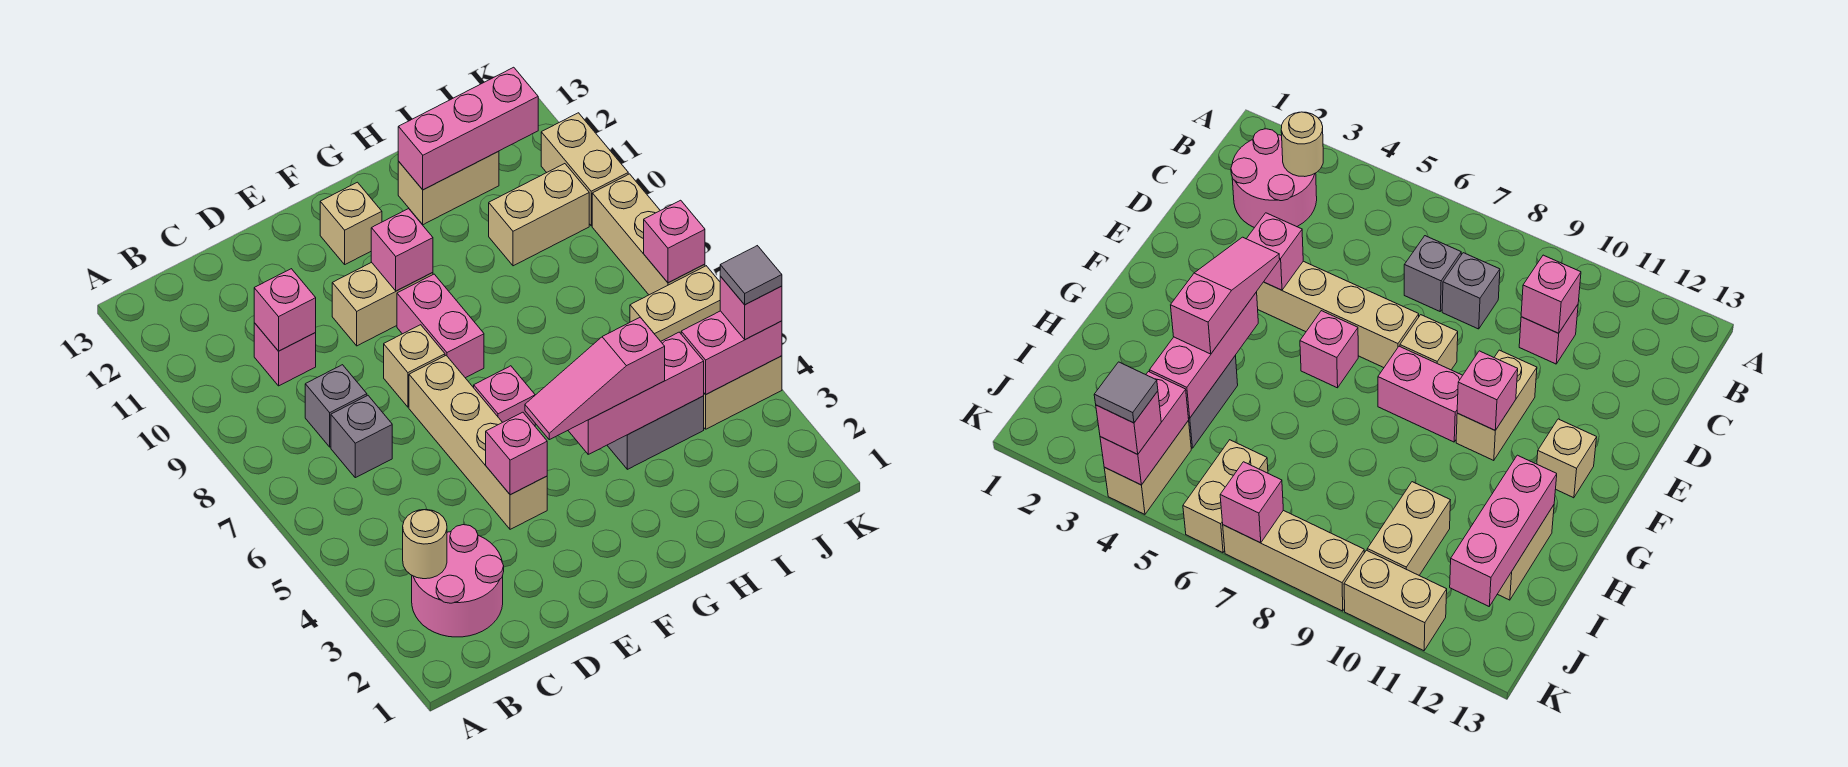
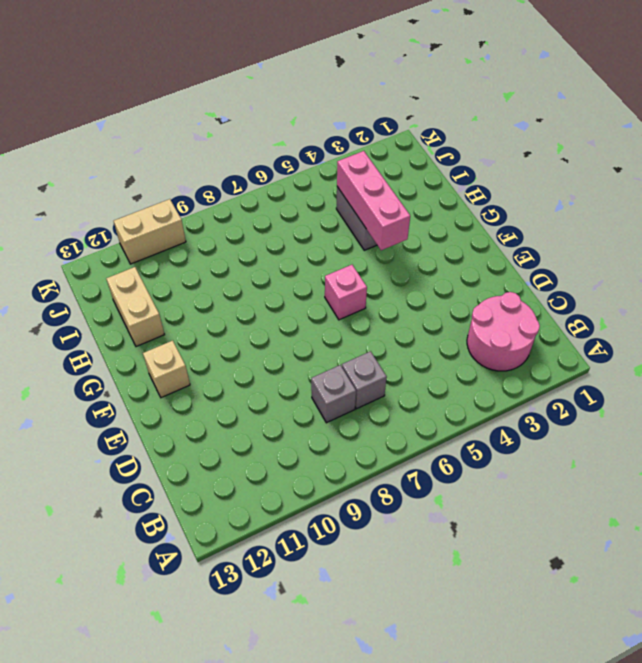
none -> pink 1x1 brick [254,323,316,386]
none -> tan 1x4 brick [409,355,547,529]
none -> tan 1x1 brick [384,325,445,407]

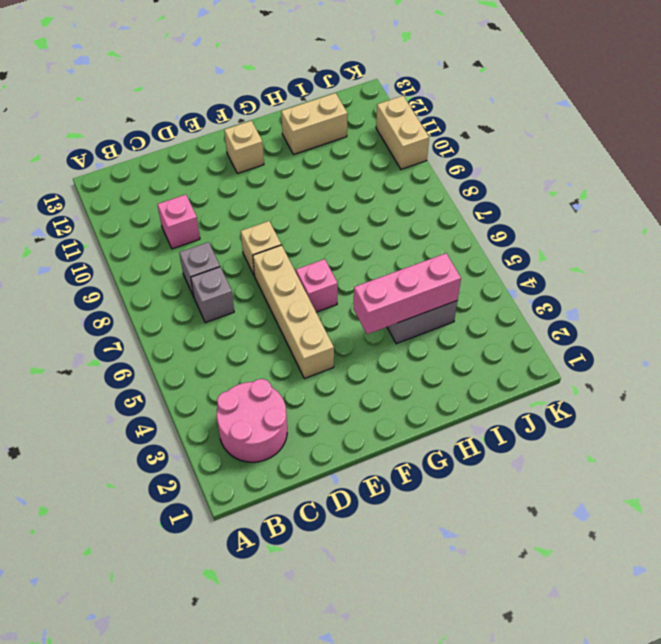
none -> tan 1x2 brick [332,262,433,346]
none -> pink 1x2 brick [397,274,484,378]
none -> tan 1x2 brick [489,164,589,266]

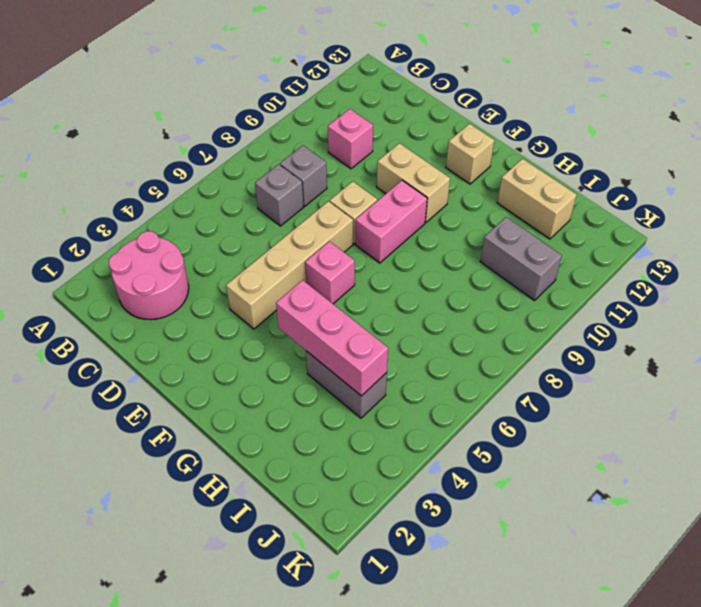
grey 1x2 brick [480,217,562,301] -> tan 1x2 brick [489,164,589,266]
none -> tan 1x2 brick [704,356,782,429]
none -> tan 1x2 brick [630,266,720,341]
none -> tan 1x3 brick [592,174,705,295]

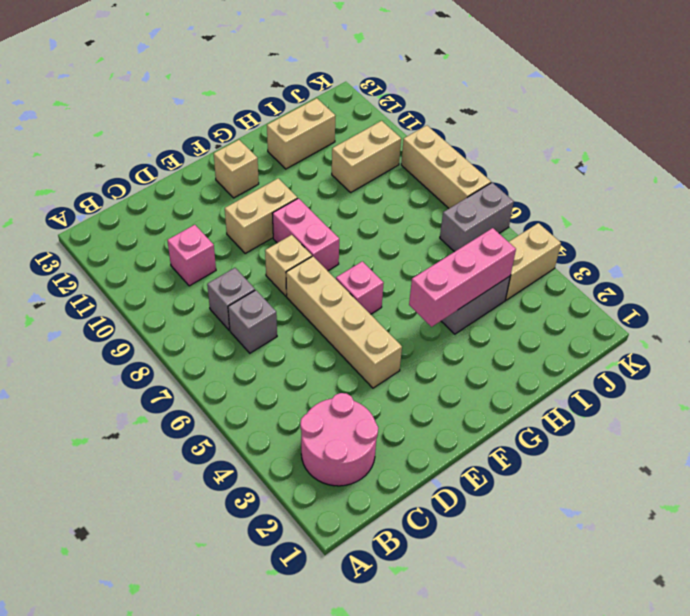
grey 1x2 brick [440,183,514,252] -> tan 1x2 brick [630,266,720,341]
none -> tan 1x2 brick [541,113,628,226]
none -> tan 1x1 round brick [403,509,447,579]
none -> pink 1x1 brick [254,269,316,351]

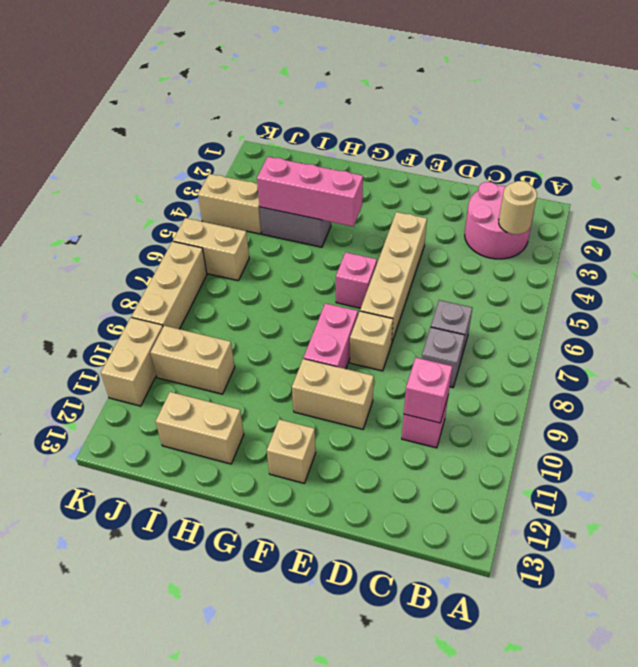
none -> pink 1x1 brick [486,412,547,495]
none -> pink 1x1 brick [371,209,433,291]
none -> pink 1x3 brick [398,67,538,190]

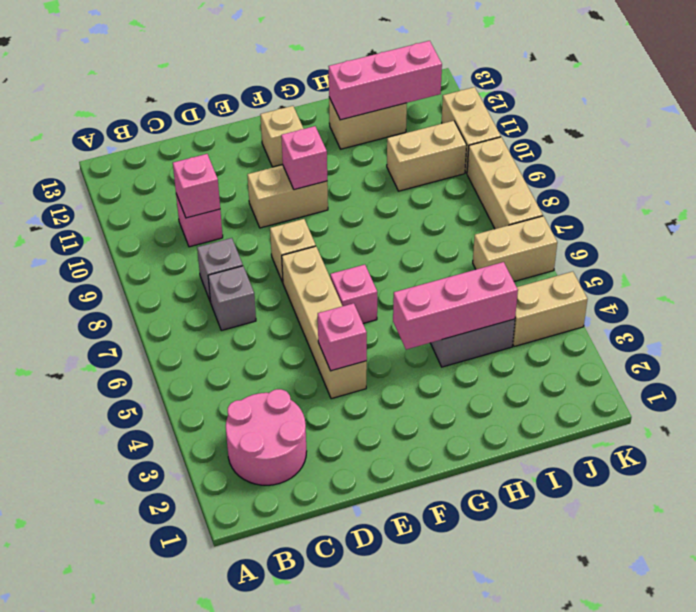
none -> pink 1x2 brick [397,274,484,378]
none -> tan 1x1 round brick [403,509,447,579]
none -> pink 1x2 brick [681,311,782,395]

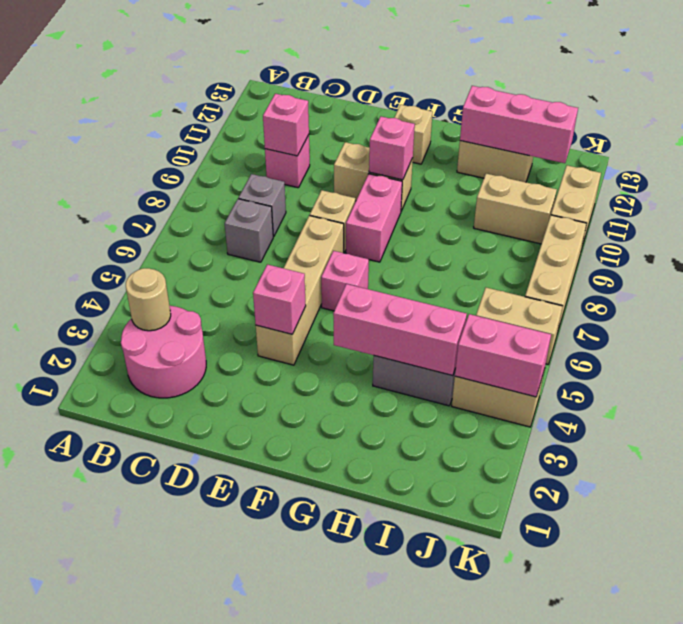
none -> pink 1x1 brick [644,200,705,283]
none -> pink 1x3 slope [525,317,665,440]
none -> pink 1x1 brick [720,276,782,340]

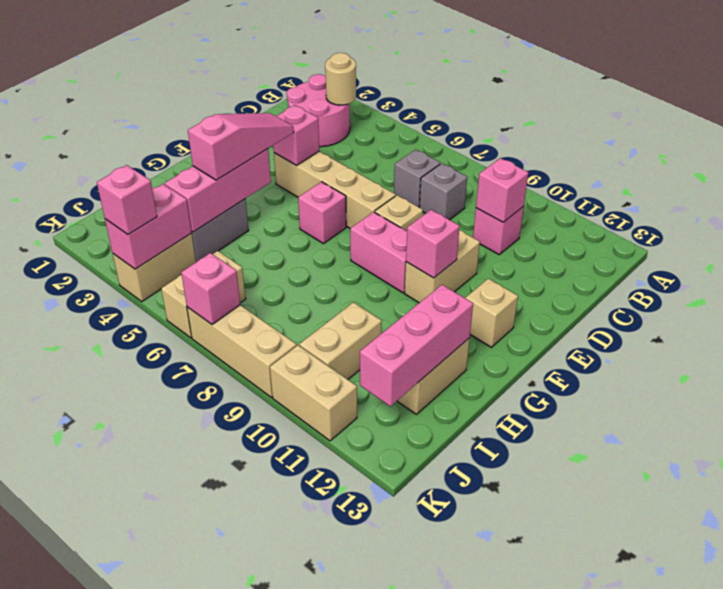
none -> grey 1x1 tile [720,246,782,305]

